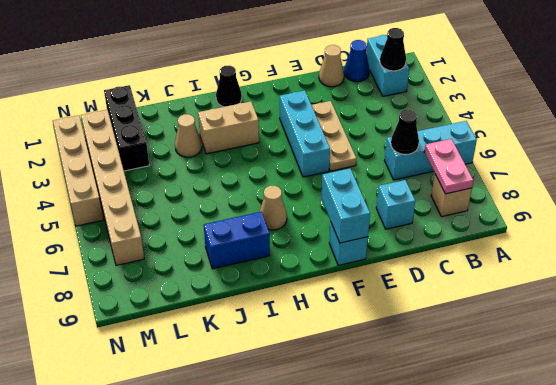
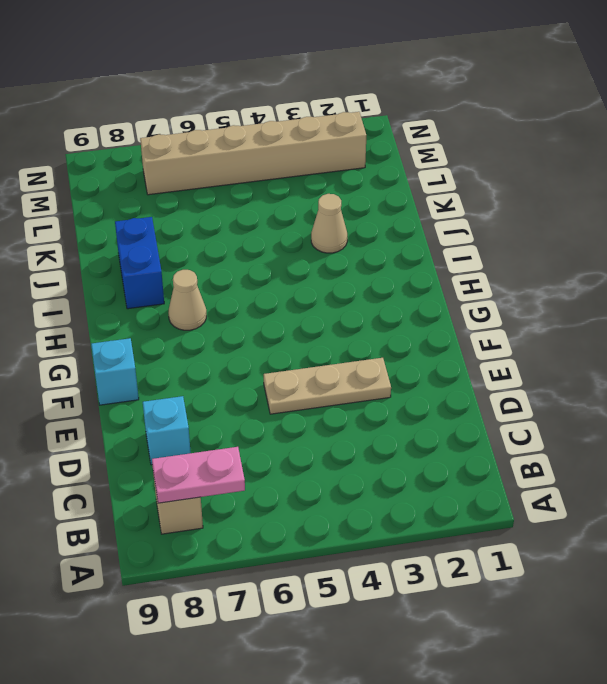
none -> cyan 1x3 brick [385,121,477,180]
none -> cyan 1x2 brick [366,35,409,96]
none -> blue 1x1 cone [344,40,369,82]

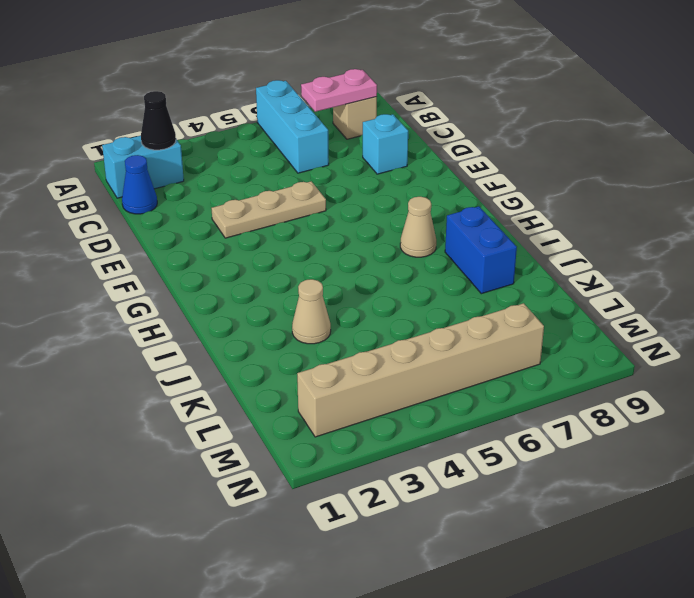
none -> tan 1x1 cone [319,45,344,87]
none -> cyan 1x3 brick [280,91,330,177]
none -> cyan 1x1 brick [329,223,368,265]

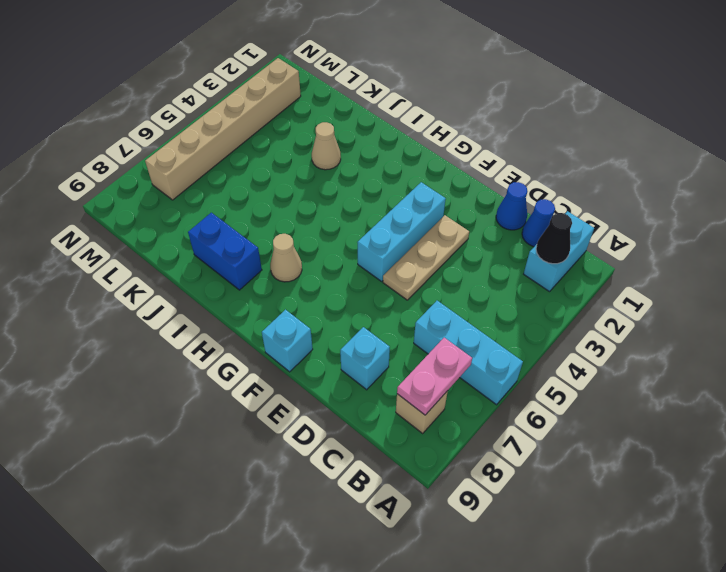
blue 1x1 cone [496,182,527,230] -> tan 1x1 cone [319,45,344,87]
none -> black 1x1 cone [216,66,242,107]
none -> tan 1x2 brick [198,101,259,154]
none -> black 1x3 brick [104,85,149,171]

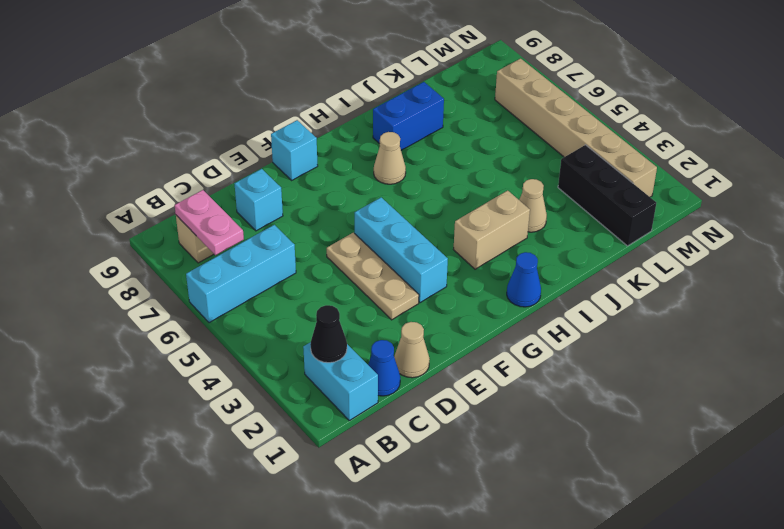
blue 1x1 cone [507,252,541,307] -> black 1x1 cone [216,66,242,107]
none -> tan 1x4 brick [53,115,103,226]
none -> black 1x1 cone [391,110,419,155]
none -> cyan 1x2 brick [321,169,370,243]

